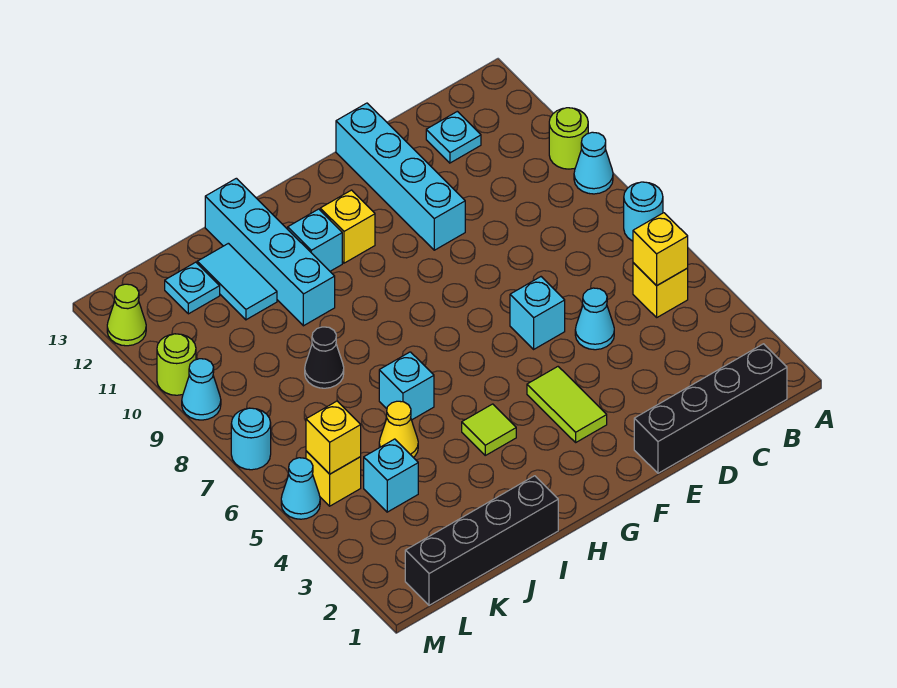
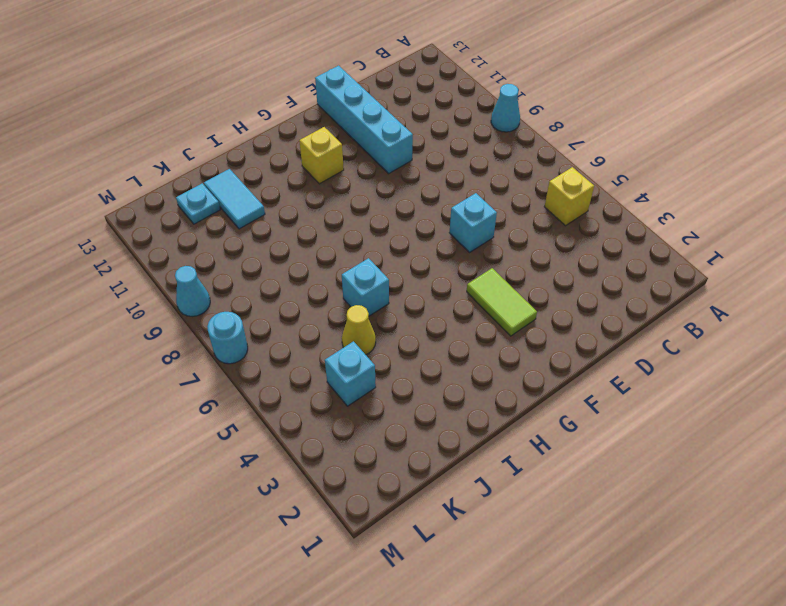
none -> cyan 1x1 round brick [624,182,663,241]
none -> lime 1x1 round brick [549,108,588,169]
none -> black 1x4 brick [634,344,787,473]

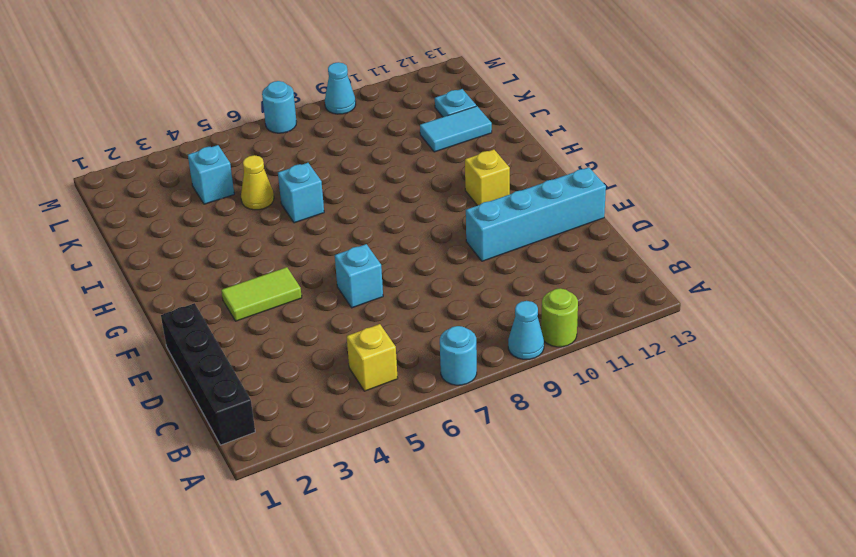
none -> cyan 1x1 plate [426,111,481,163]
none -> cyan 1x1 cone [575,288,614,350]
none -> lime 1x1 tile [462,404,516,455]

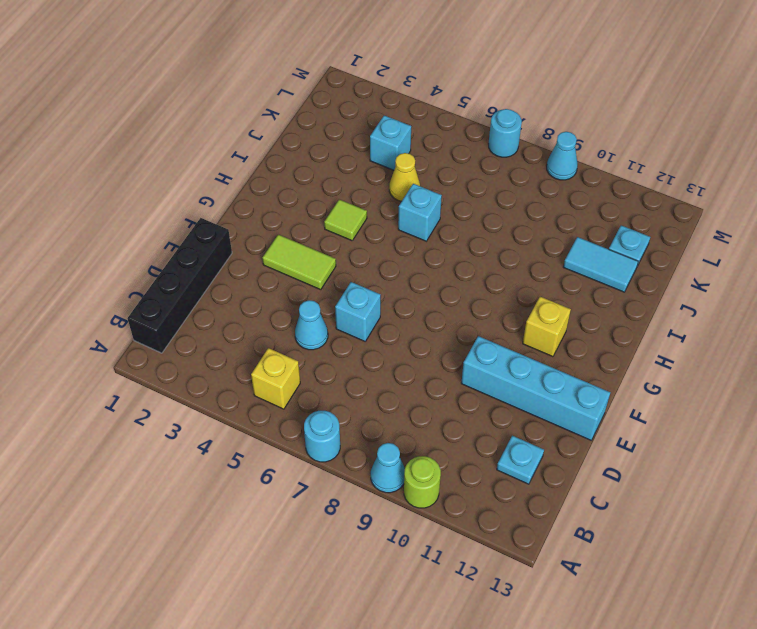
none -> cyan 1x1 brick [288,209,342,271]
none -> black 1x4 brick [405,476,558,605]
none -> cyan 1x4 brick [205,178,335,326]

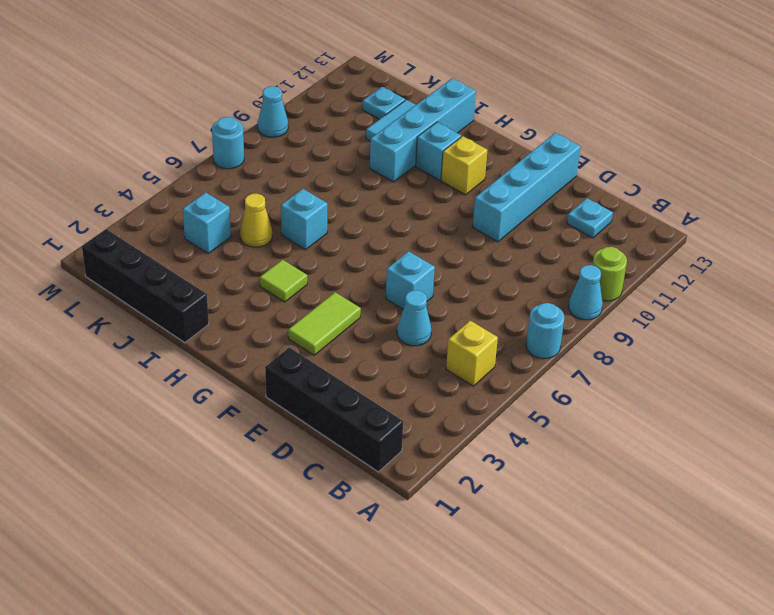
none -> black 1x1 cone [305,327,344,388]
none -> yellow 1x1 brick [306,451,361,506]
none -> cyan 1x1 cone [281,458,320,519]

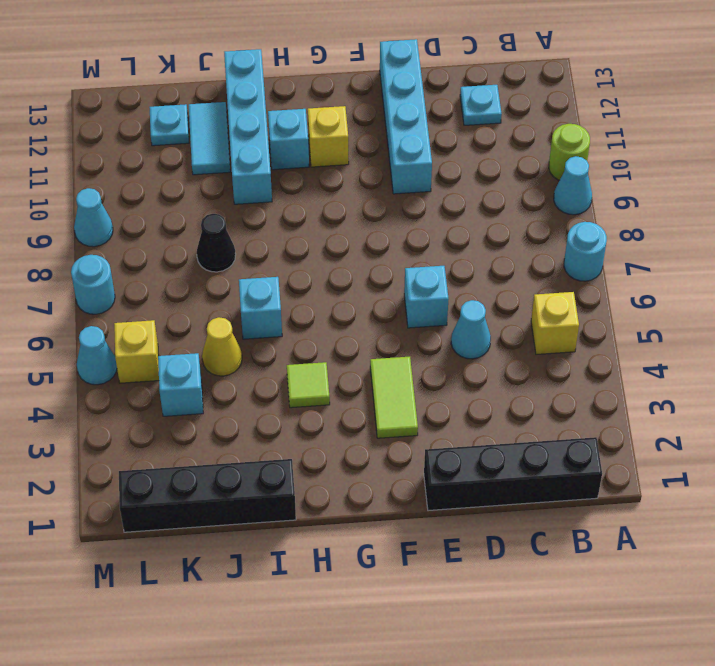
none -> lime 1x1 round brick [157,334,196,395]
none -> lime 1x1 cone [107,284,146,346]
none -> yellow 1x1 brick [633,213,688,286]

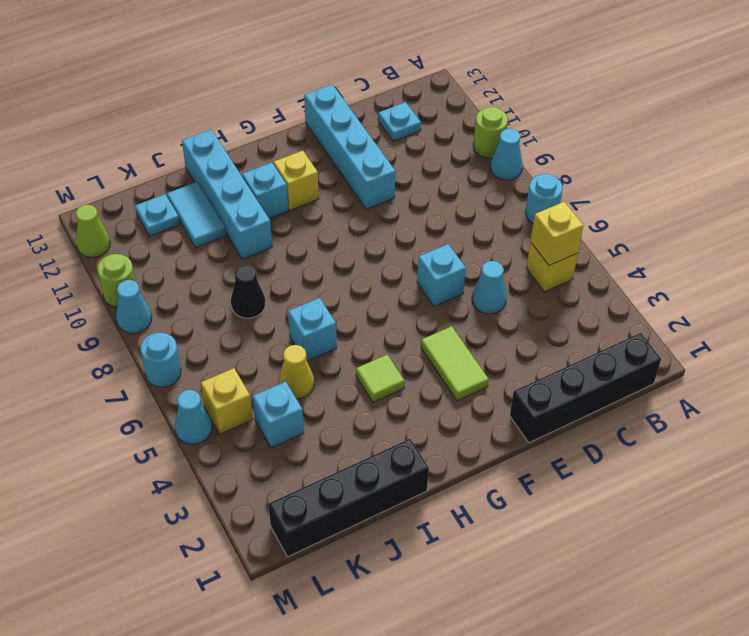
none -> yellow 1x1 brick [306,401,361,474]

